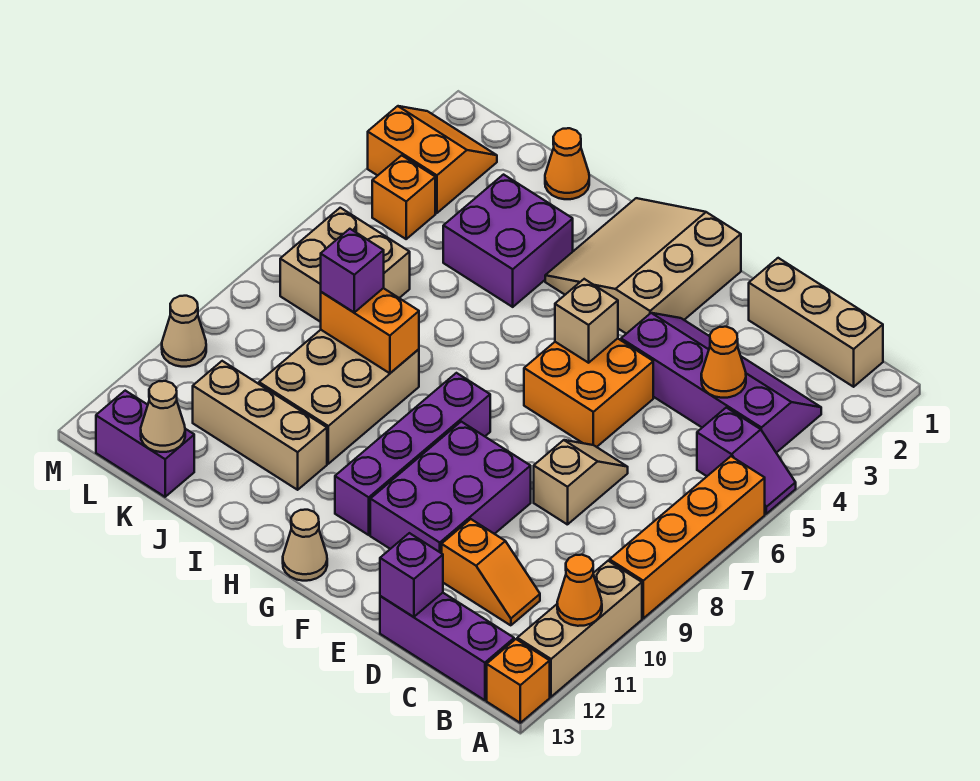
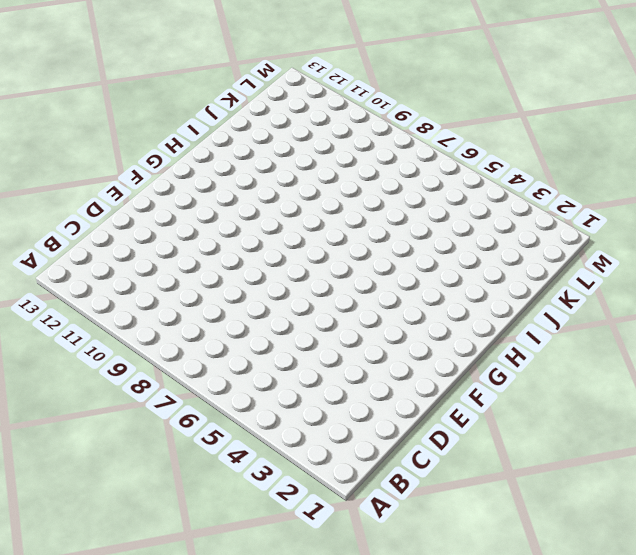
none -> purple 1x2 slope [697,408,796,514]
none -> orange 1x4 brick [610,456,765,618]
none -> tan 1x3 brick [517,561,642,697]
none -> orange 1x1 brick [487,639,550,723]

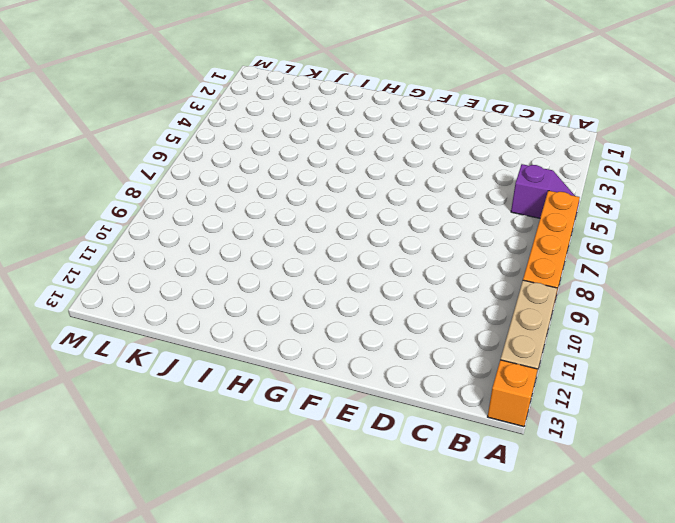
none -> tan 1x3 brick [749,258,883,387]
none -> purple 2x4 slope [621,313,821,453]
none -> purple 1x3 brick [380,593,514,700]
none -> orange 1x2 slope [442,519,540,625]

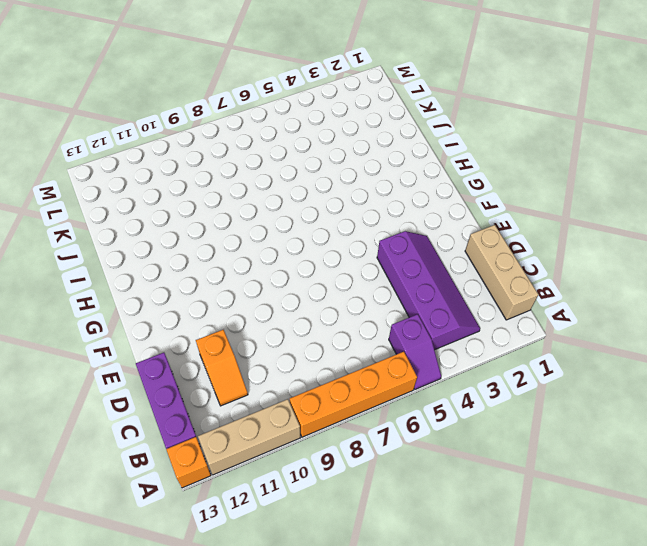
none -> tan 1x2 slope [534,440,628,525]
none -> orange 2x2 brick [524,338,653,447]
none -> purple 2x3 brick [370,422,531,553]
none -> tan 3x3 slope [545,198,741,334]

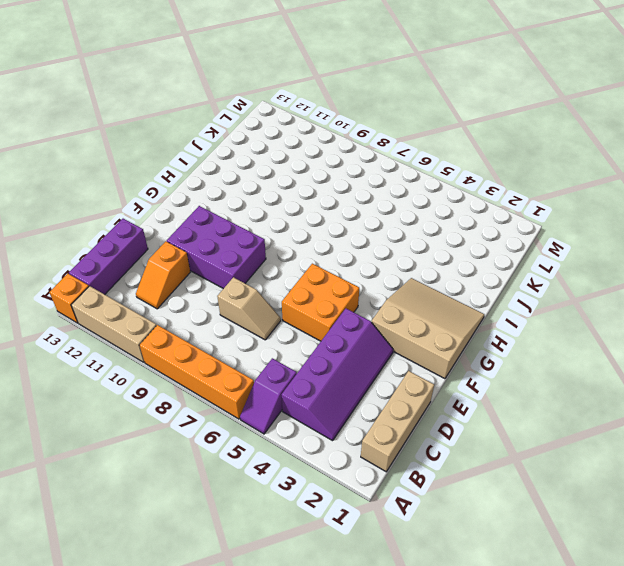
none -> purple 1x4 brick [335,373,490,535]
none -> tan 1x1 cone [283,510,327,581]
none -> purple 2x2 brick [443,175,573,307]
none -> tan 2x3 brick [259,330,419,464]

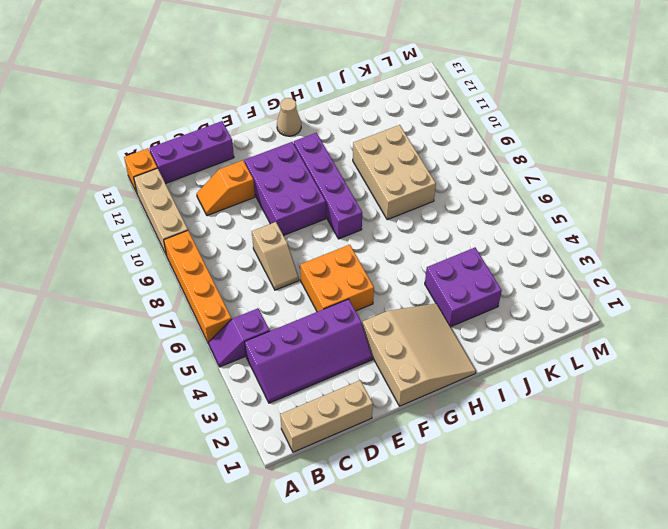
none -> tan 1x3 brick [193,361,327,490]
none -> orange 1x1 cone [545,128,589,199]
none -> tan 2x2 brick [280,208,410,322]
none -> purple 1x2 brick [96,391,194,497]

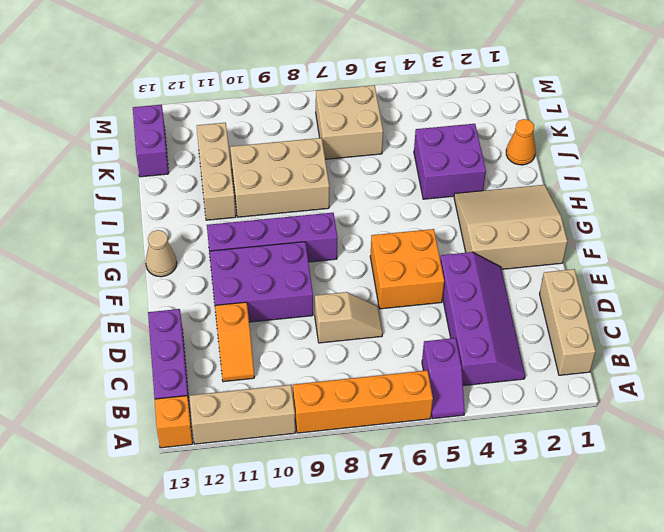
none -> orange 2x2 slope [368,106,497,213]
none -> orange 1x1 brick [372,155,435,239]
none -> tan 1x1 cone [162,296,206,367]
none -> orange 1x1 cone [557,555,602,626]

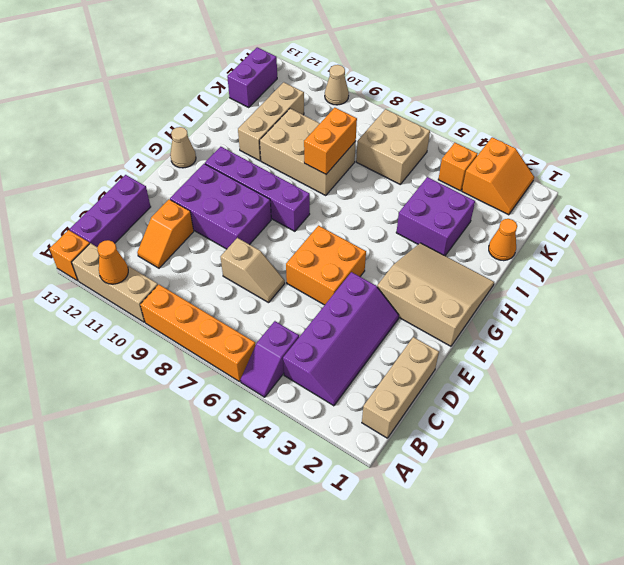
none -> orange 1x1 cone [701,327,746,398]
none -> purple 1x1 brick [380,533,443,617]
none -> tan 1x1 brick [555,279,618,363]
none -> tan 1x1 cone [141,381,185,452]

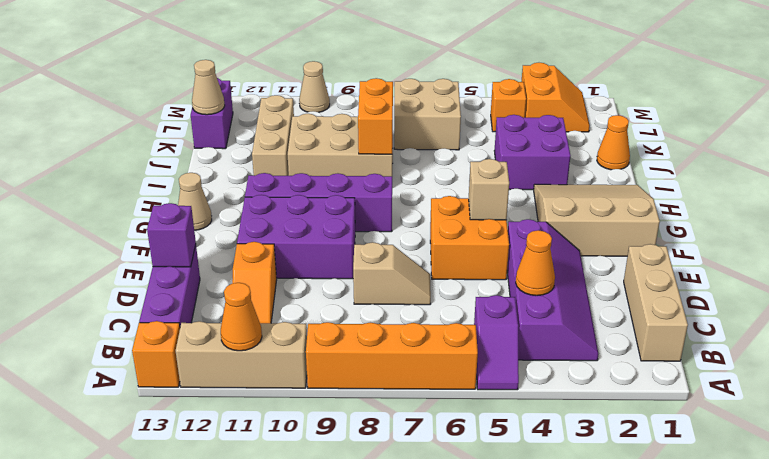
none -> purple 1x1 brick [321,229,384,312]

